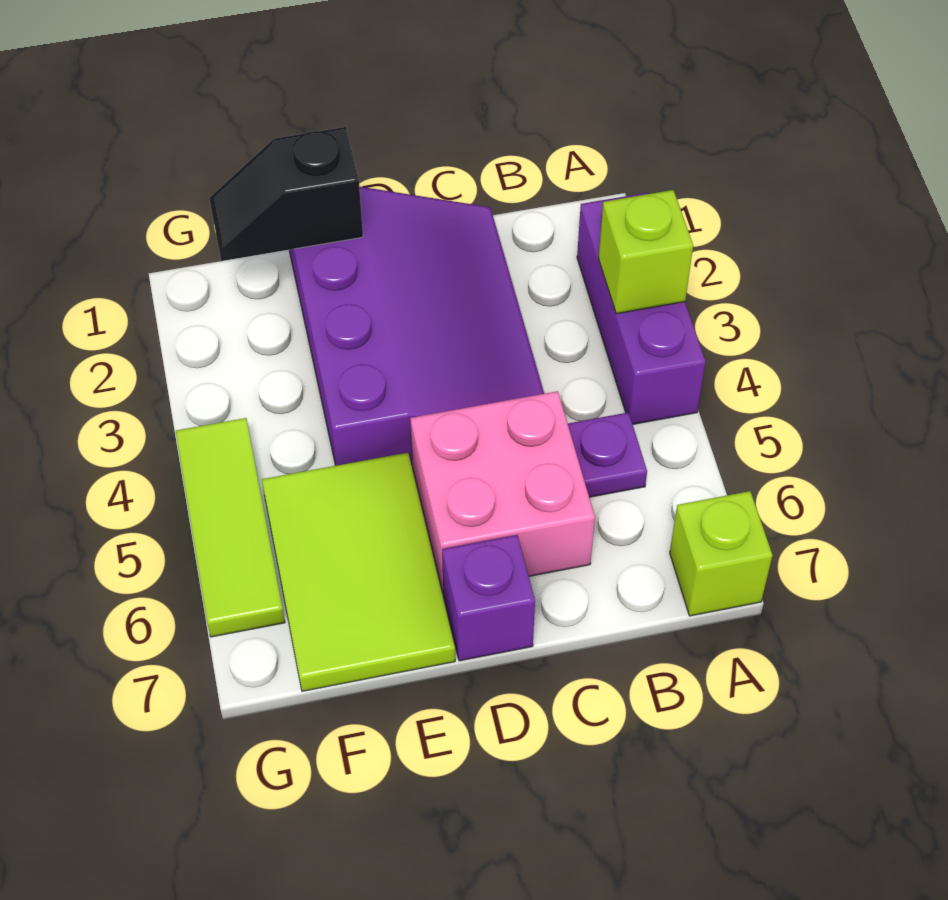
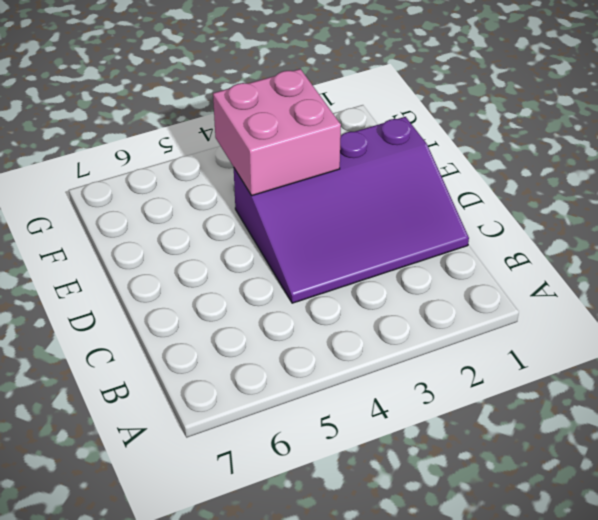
pink 2x2 brick [213,69,341,195] -> pink 2x2 brick moved to [410,391,595,592]
none -> purple 1x3 brick [577,193,706,424]
none -> lime 1x1 brick [670,491,772,616]

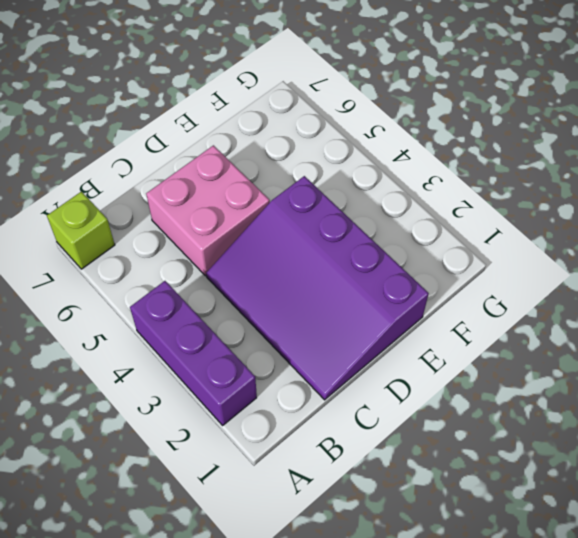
none -> purple 1x1 plate [568,413,647,497]
none -> purple 1x1 brick [442,535,535,661]

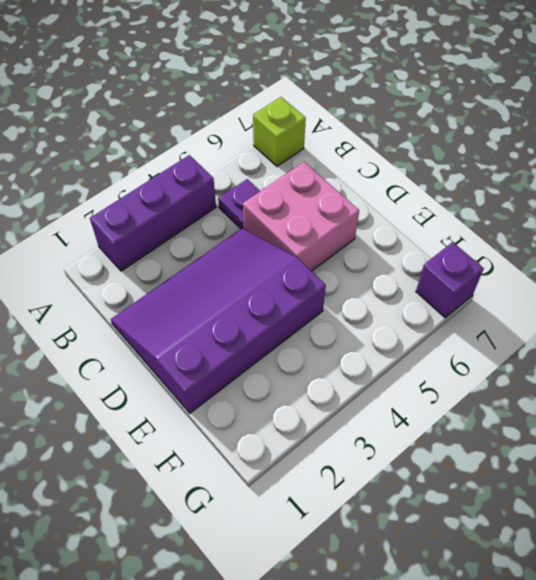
purple 1x1 brick [416,242,484,318] -> purple 1x1 brick moved to [442,535,535,661]
none -> lime 2x3 tile [262,453,455,691]
none -> lime 1x3 tile [176,418,285,637]

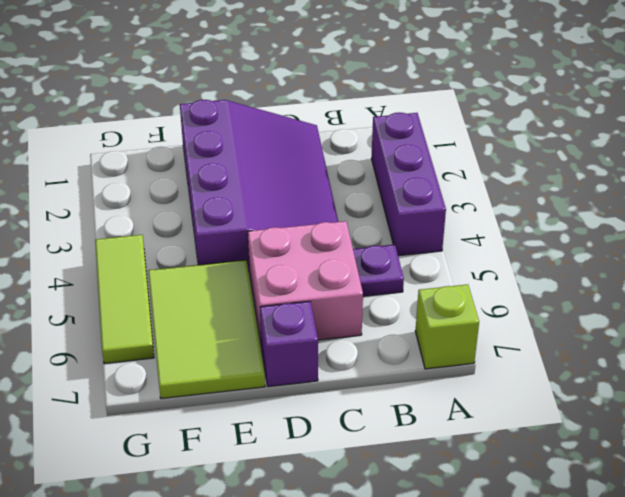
none -> lime 1x1 brick [599,190,693,314]
none -> black 1x2 slope [209,127,363,261]

